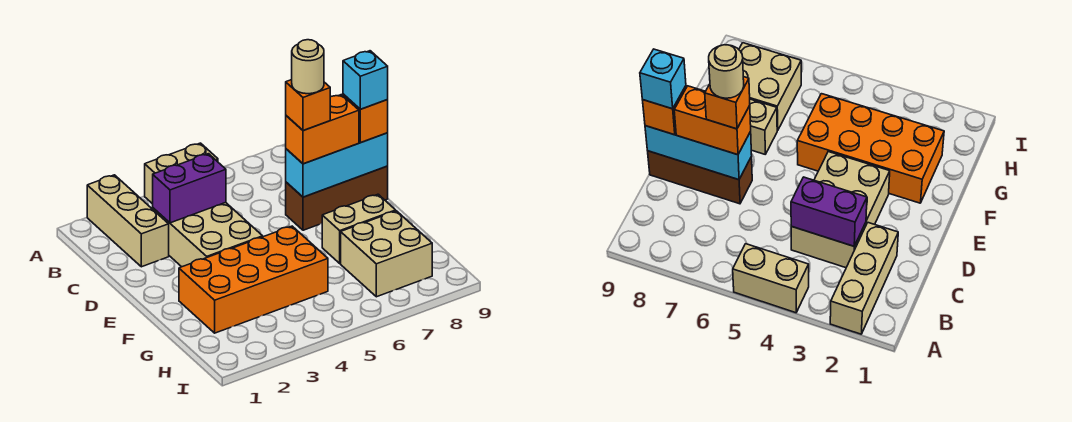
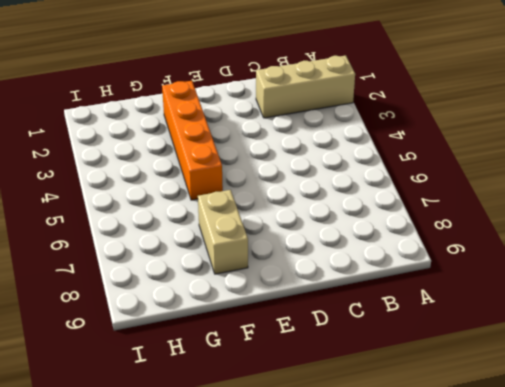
orange 1x4 brick [162,81,223,200] -> orange 2x4 brick [179,226,328,333]
none -> tan 1x2 brick [145,143,218,204]
none -> tan 2x3 brick [153,202,263,267]
none -> brown 1x3 brick [286,166,388,230]

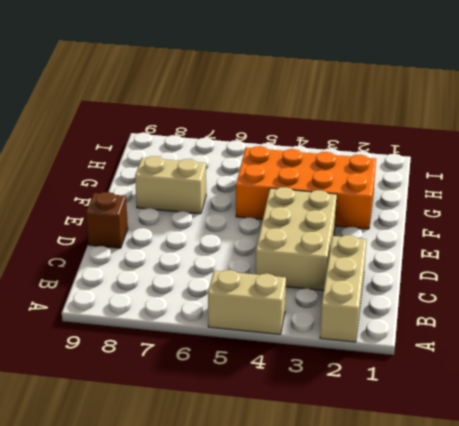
brown 1x1 brick [86,192,128,248] -> brown 1x3 brick [286,166,388,230]
none -> tan 2x2 brick [341,211,432,297]
none -> purple 1x2 brick [153,154,226,223]
none -> cyan 1x3 brick [286,133,388,197]

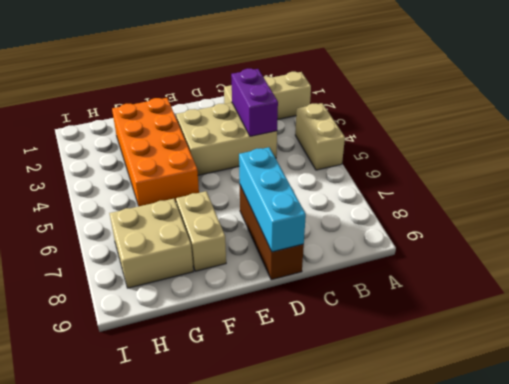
none -> orange 1x2 brick [286,95,359,164]
none -> orange 1x1 brick [343,94,388,143]
none -> orange 1x1 brick [286,80,330,131]

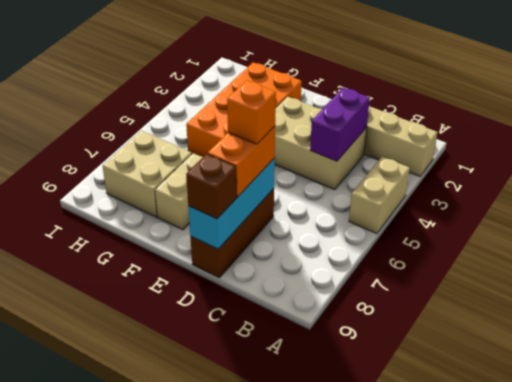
brown 1x1 brick [186,154,237,219] -> orange 1x1 brick [343,94,388,143]
none -> cyan 1x1 brick [343,51,388,109]
none -> tan 1x1 round brick [292,40,324,94]

